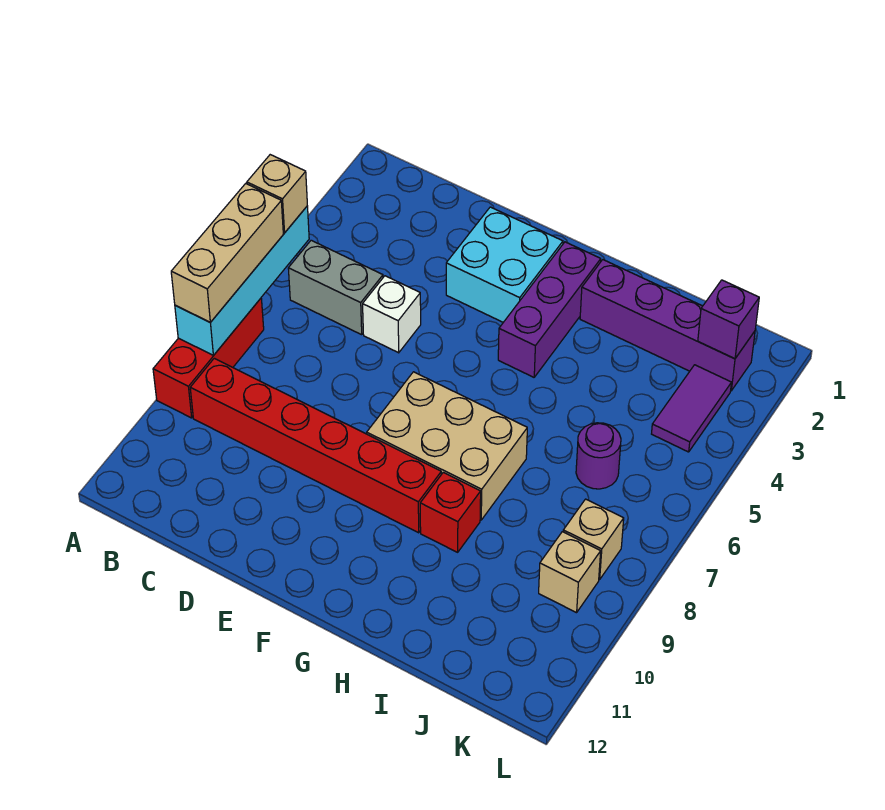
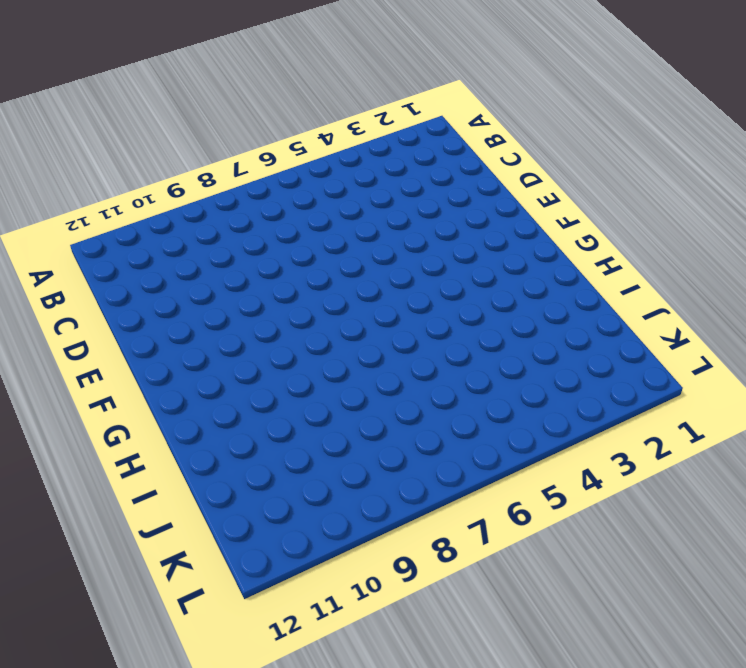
none -> red 1x3 brick [153,298,264,418]
none -> grey 1x2 brick [288,240,383,335]
none -> red 1x6 brick [190,358,441,533]

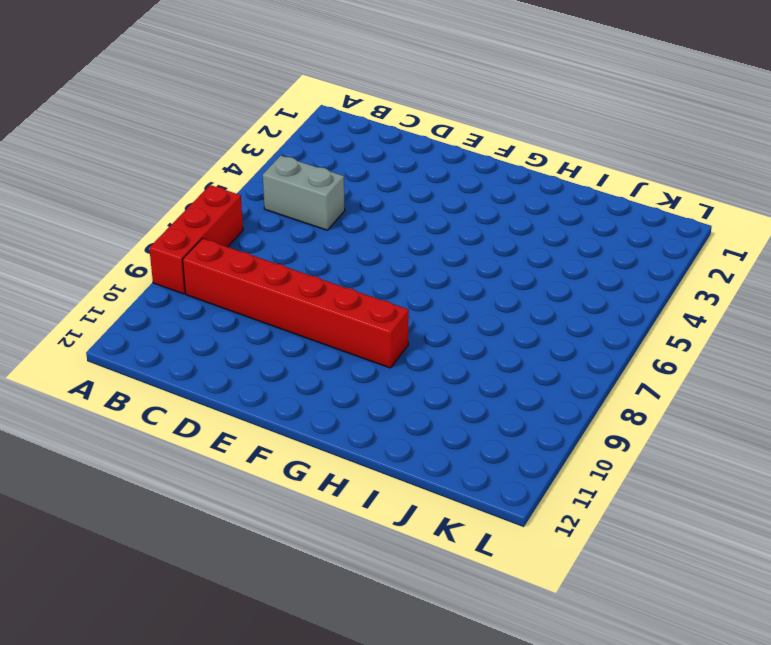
none -> white 1x1 brick [363,276,421,353]
none -> cyan 2x2 brick [446,207,563,322]
none -> tan 2x3 brick [367,372,527,520]

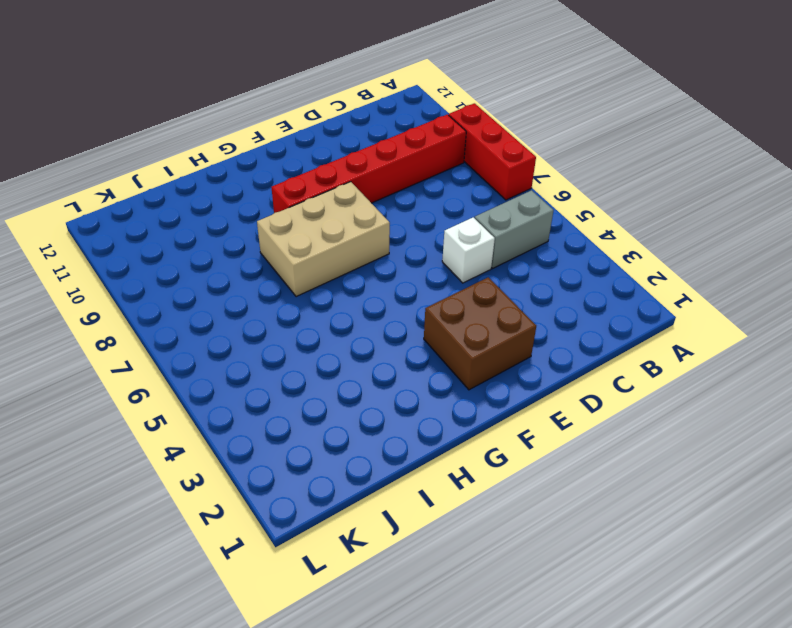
brown 2x2 brick [424,277,536,390] -> cyan 2x2 brick [446,207,563,322]
none -> purple 1x3 brick [498,242,601,377]
none -> purple 1x4 brick [580,260,755,391]
none -> red 1x1 brick [420,472,481,552]

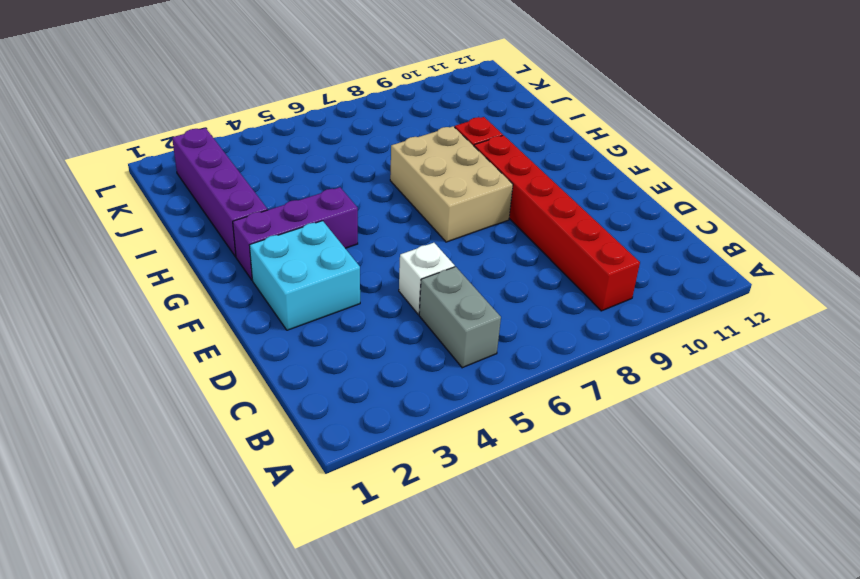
none -> red 1x3 brick [153,298,264,418]
none -> purple 1x1 round brick [576,423,621,489]
none -> purple 1x2 tile [652,365,731,452]

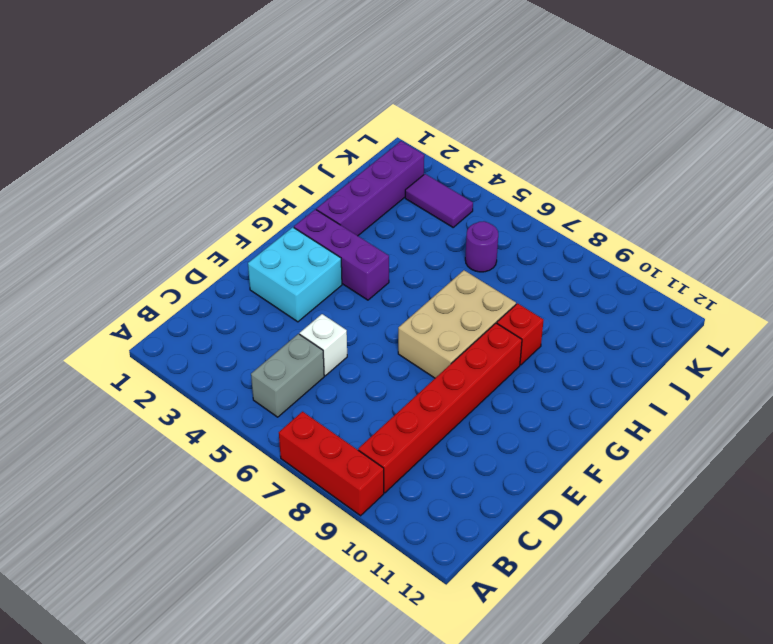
none -> tan 1x1 brick [563,499,624,580]
none -> tan 1x1 brick [539,532,601,613]
none -> cyan 1x4 brick [175,206,309,355]

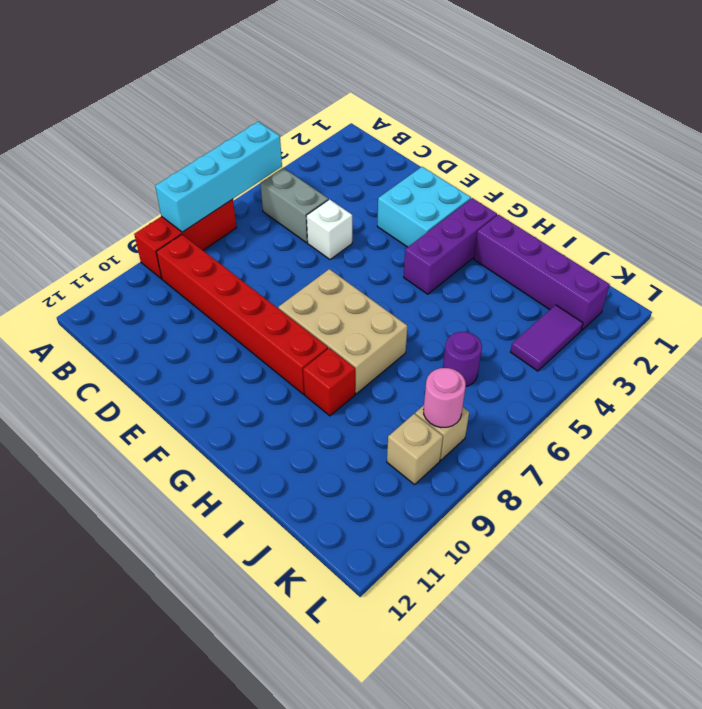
pink 1x1 round brick [424,368,466,428] -> none
none -> purple 1x1 brick [698,280,759,359]
none -> tan 1x1 brick [247,155,307,233]
none -> tan 1x3 brick [171,184,283,322]

